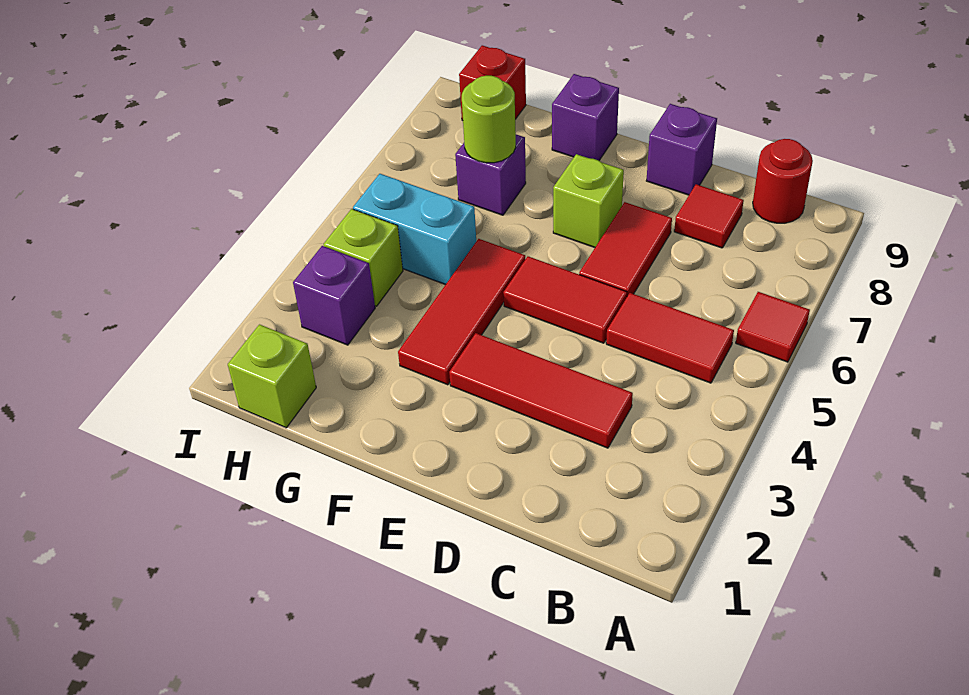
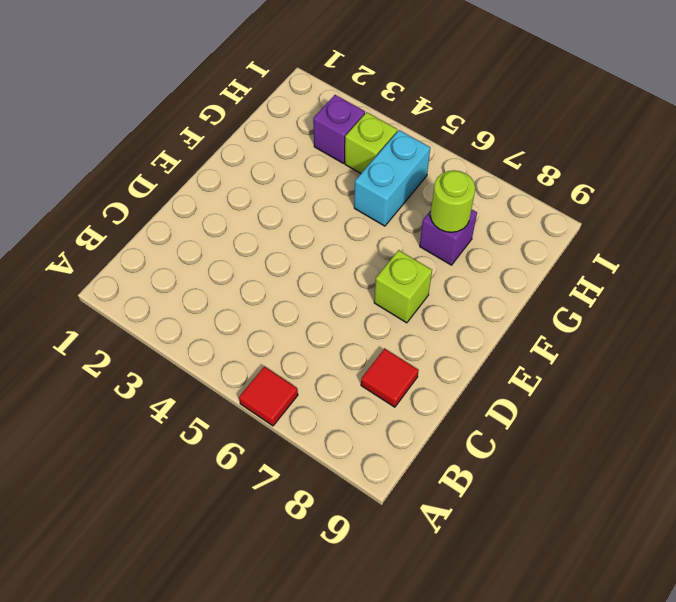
none -> red 1x2 tile [606,293,734,383]
none -> red 1x1 round brick [753,139,813,223]
none -> red 1x3 tile [449,333,633,448]

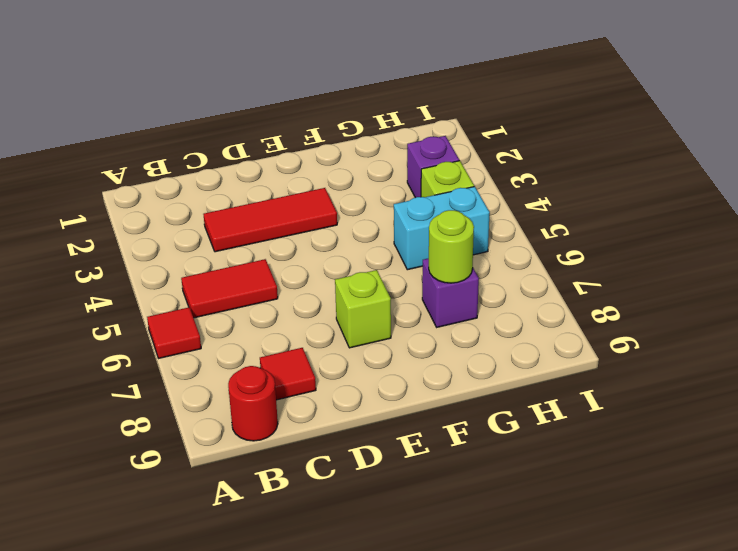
none -> red 1x2 tile [503,256,627,343]
none -> red 1x2 tile [579,202,672,296]
none -> purple 1x1 brick [646,104,717,195]

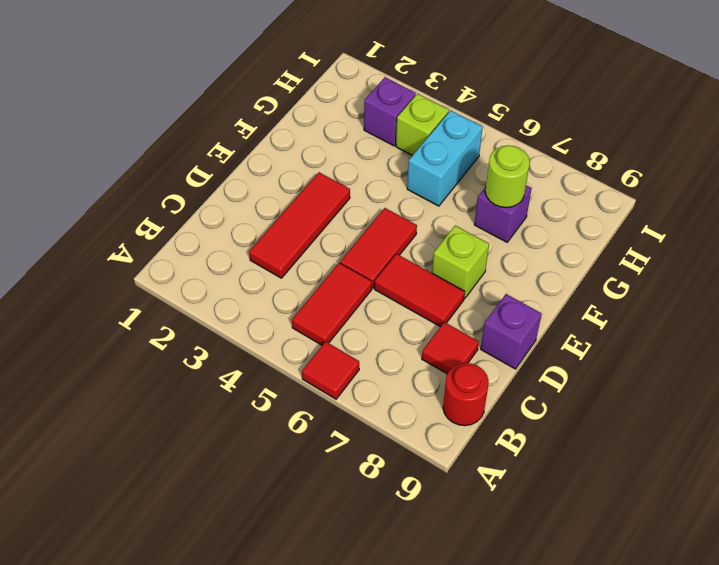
none -> red 1x3 tile [398,239,525,385]
none -> purple 1x1 brick [552,74,619,160]
none -> lime 1x1 brick [228,325,316,428]

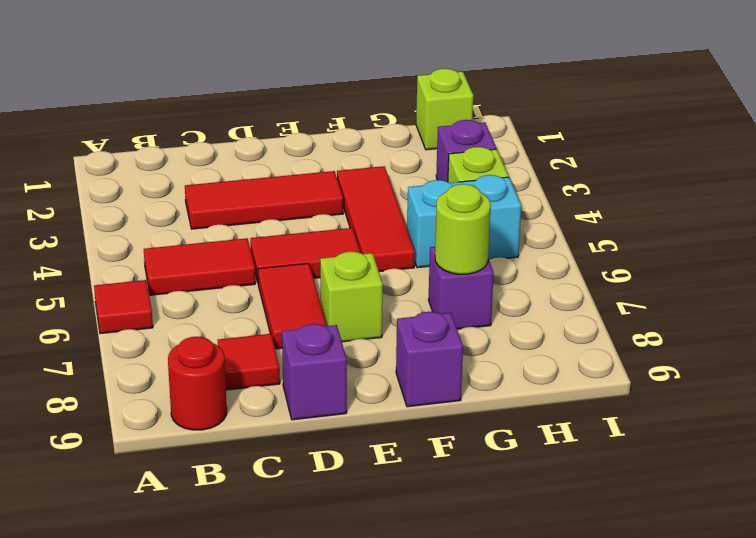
none -> red 1x1 brick [459,45,526,120]

